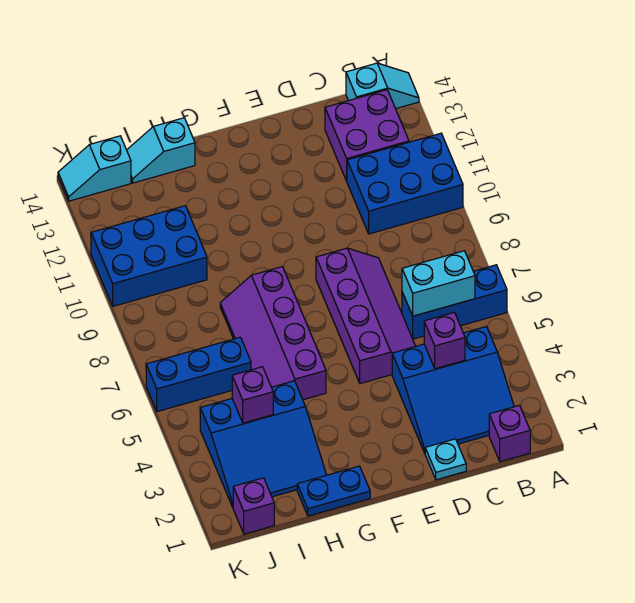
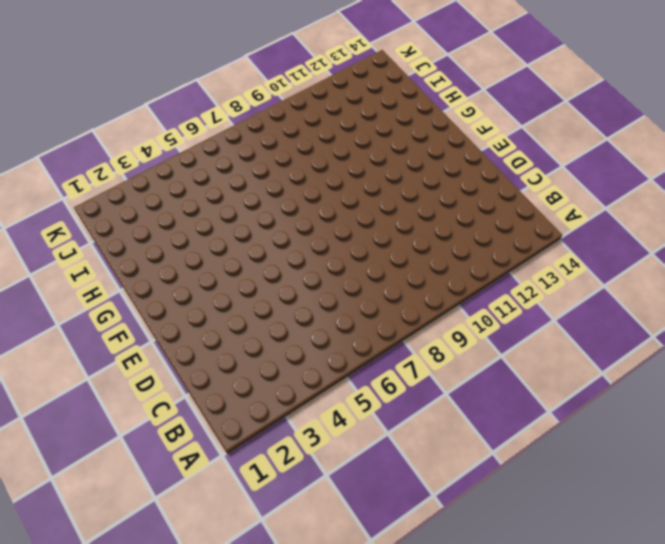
none -> blue 1x3 brick [402,265,507,339]
none -> blue 2x3 brick [347,133,463,234]
none -> cyan 1x2 slope [346,63,419,109]

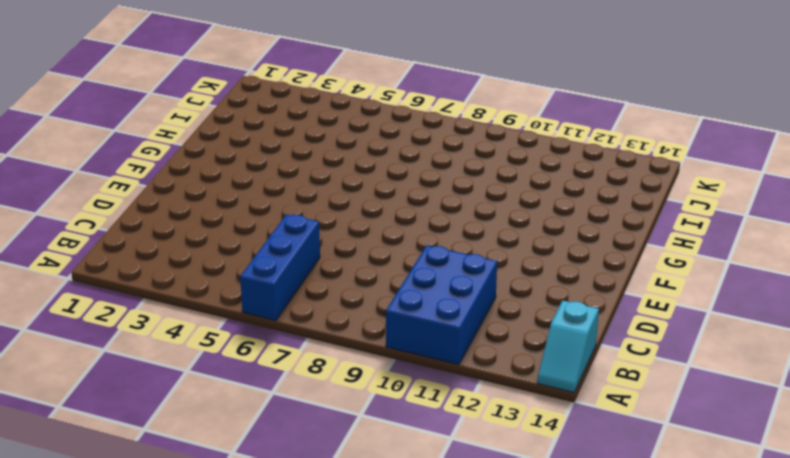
none -> purple 1x1 brick [489,405,530,462]
none -> blue 3x3 slope [392,327,514,453]
none -> purple 2x2 brick [325,90,409,181]

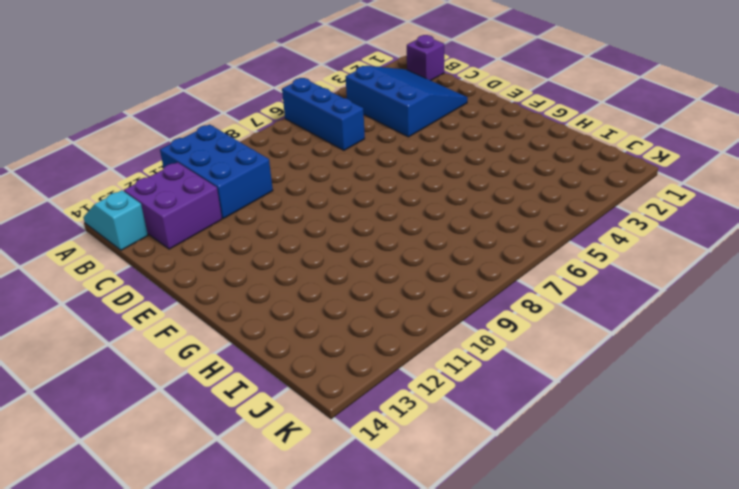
none -> cyan 1x1 plate [425,439,466,480]
none -> purple 2x4 slope [316,248,416,384]
none -> blue 1x2 plate [297,466,370,516]

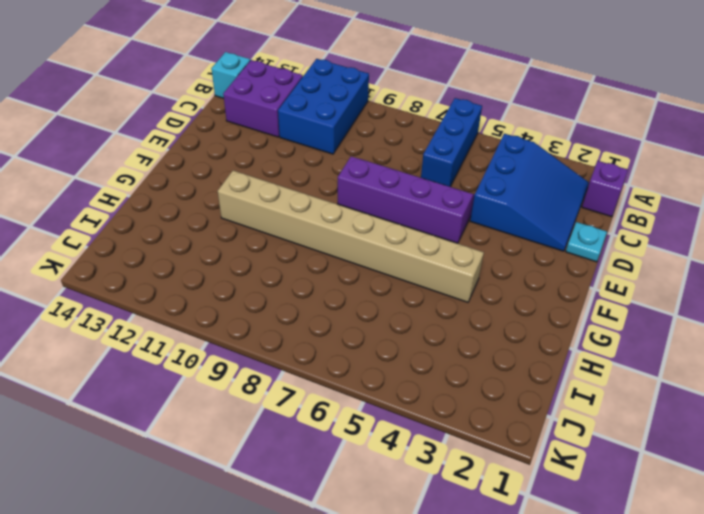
tan 1x8 brick [218,170,484,302] -> purple 2x4 slope [220,267,326,400]
none -> blue 1x2 plate [297,466,370,516]
none -> blue 3x3 slope [200,381,326,507]
none -> cyan 1x2 slope [127,118,195,183]

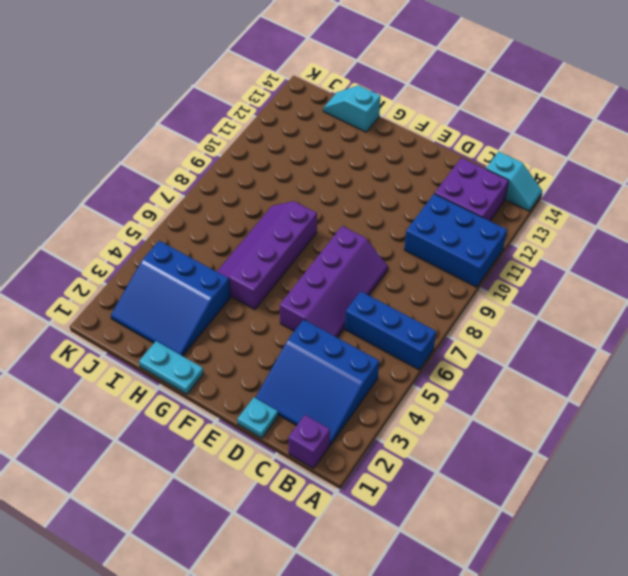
cyan 1x2 plate [139,341,204,394] -> blue 1x2 plate [297,466,370,516]
none -> blue 1x3 brick [146,337,251,412]
none -> blue 2x3 brick [91,206,207,306]
none -> purple 1x1 brick [233,478,274,534]

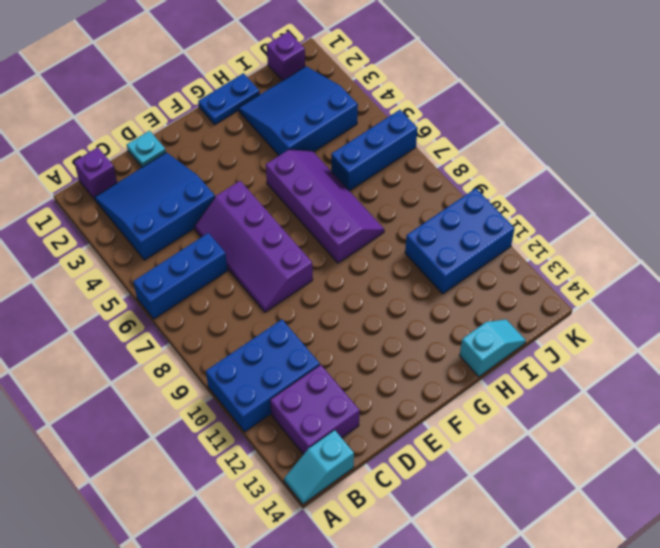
none -> cyan 1x2 slope [58,136,131,201]
none -> cyan 1x2 brick [402,251,475,316]
none -> purple 1x1 brick [424,312,465,369]

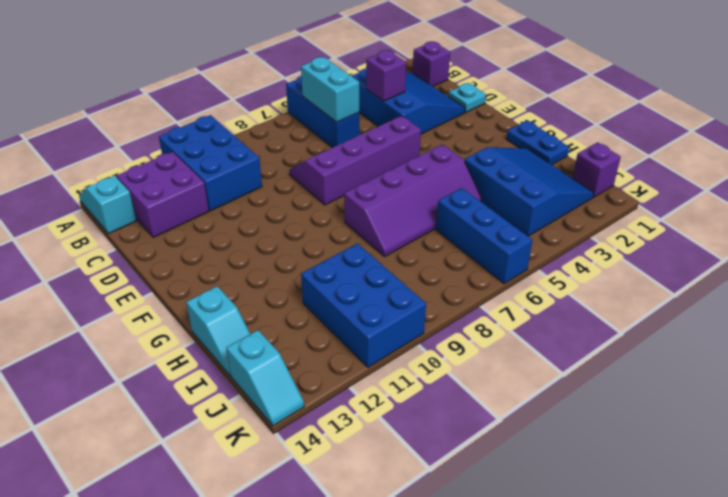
none -> purple 1x1 brick [232,367,273,423]

